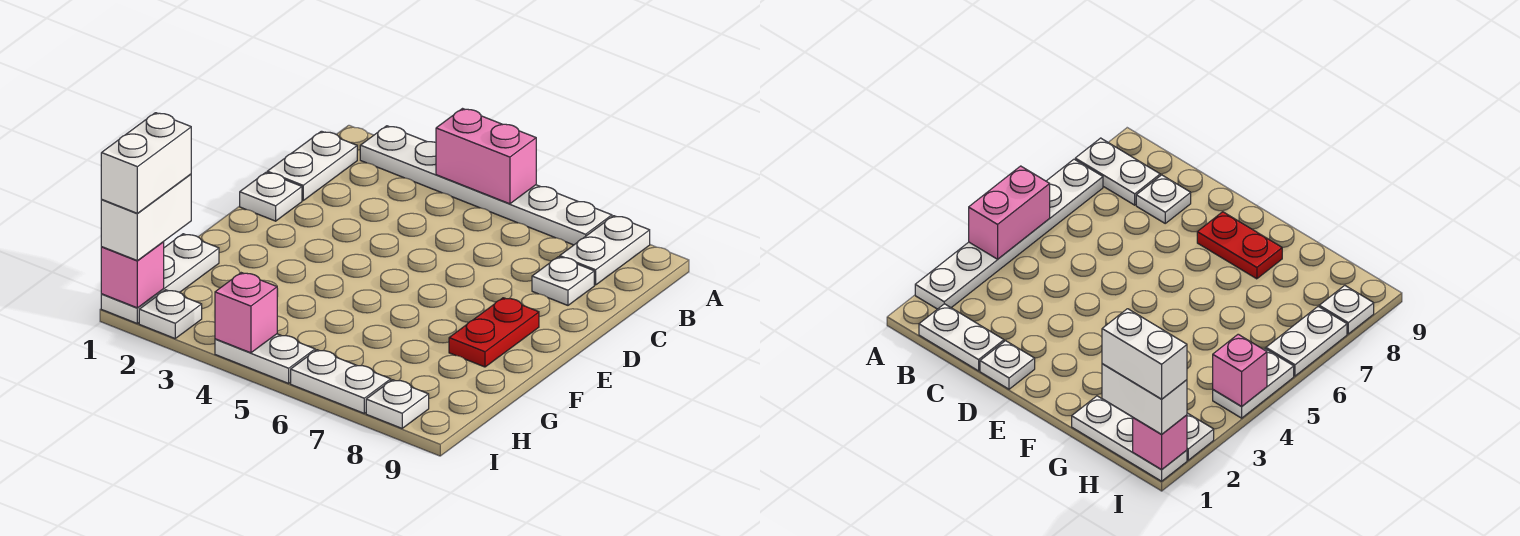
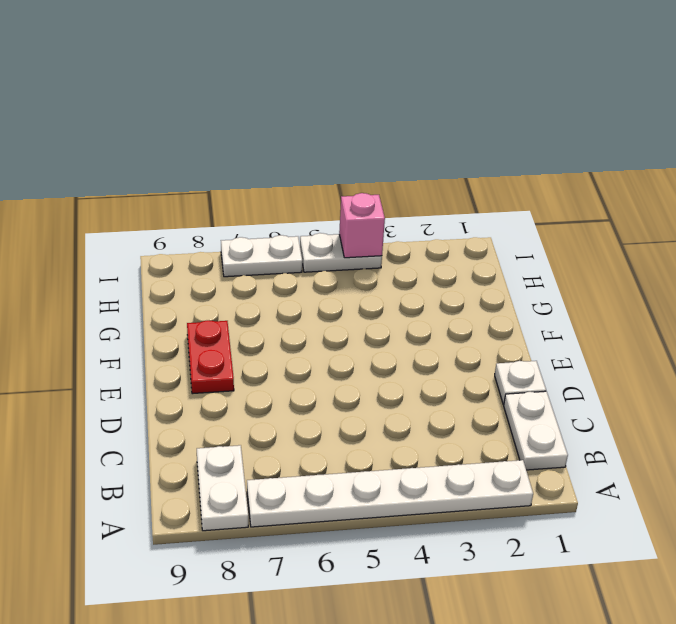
none -> white 1x1 plate [532,257,594,305]
none -> white 1x3 plate [101,234,219,324]
none -> white 1x1 plate [139,290,202,338]

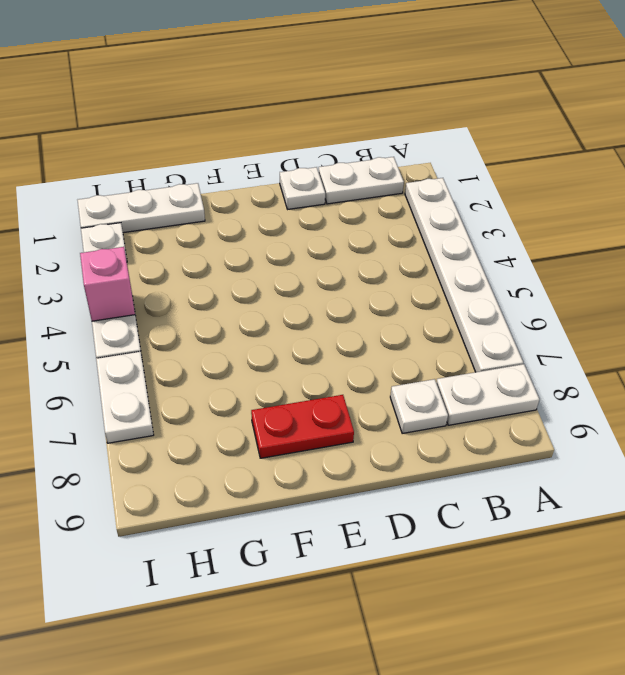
none -> white 1x1 plate [366,380,429,428]
none -> pink 1x2 brick [436,109,536,204]
none -> pink 1x1 brick [101,242,164,308]

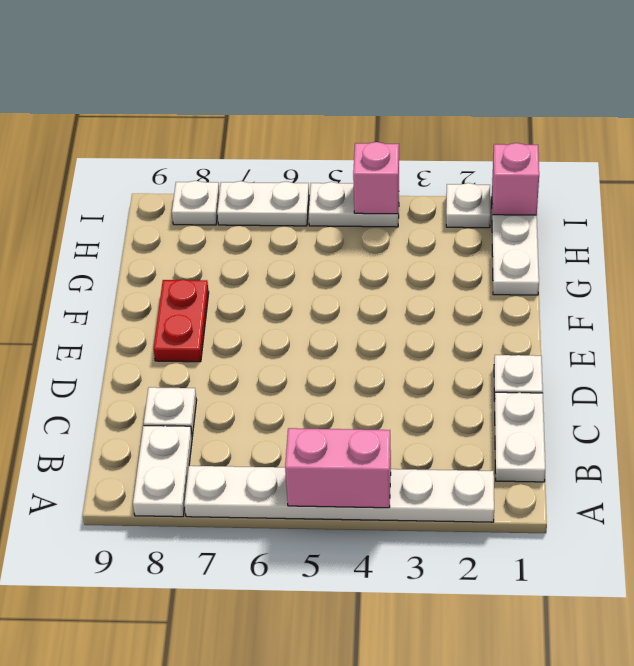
none -> white 1x2 brick [101,174,191,261]
none -> white 1x2 brick [101,113,191,213]

